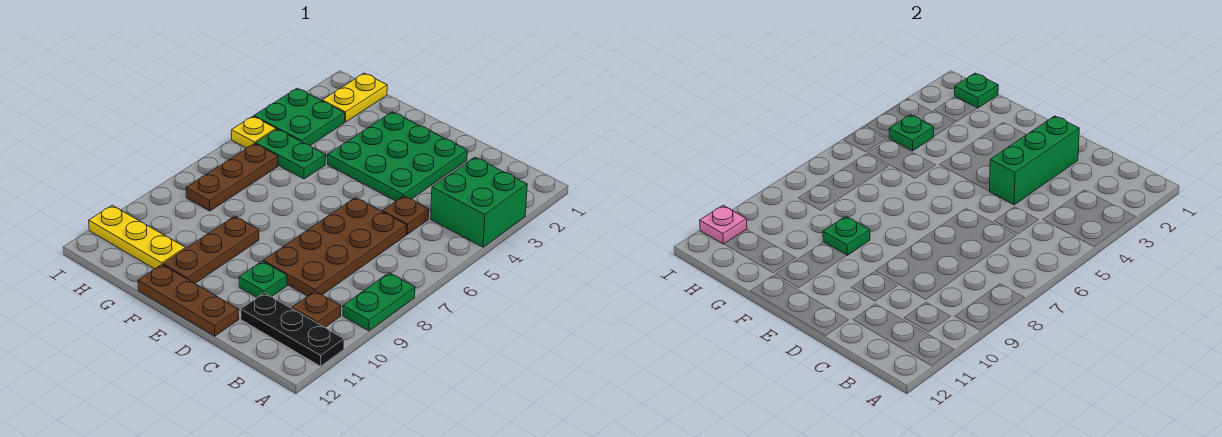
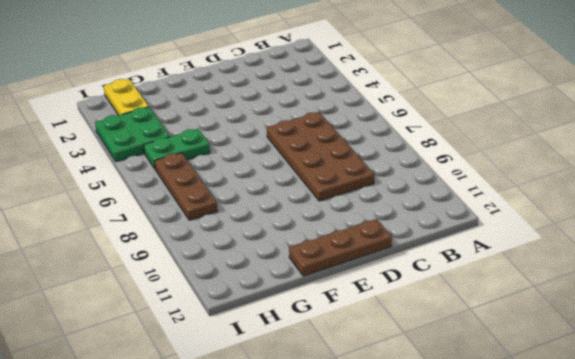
none -> green 2x2 brick [431,157,527,247]
none -> green 1x2 plate [343,273,415,331]
none -> black 1x3 plate [241,293,344,366]

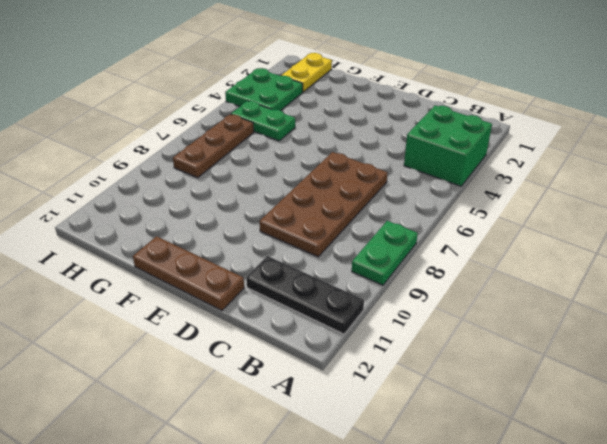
none -> brown 1x1 plate [292,291,341,328]
none -> brown 1x1 plate [382,196,429,234]
none -> green 3x3 plate [328,112,467,201]

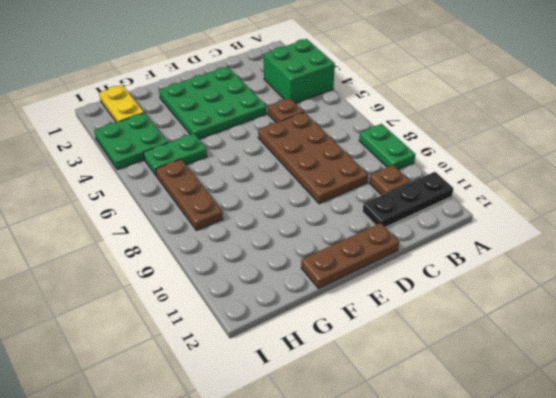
none -> green 1x1 plate [239,261,287,297]
none -> brown 1x3 plate [163,216,259,283]
none -> yellow 1x3 plate [89,205,185,269]

